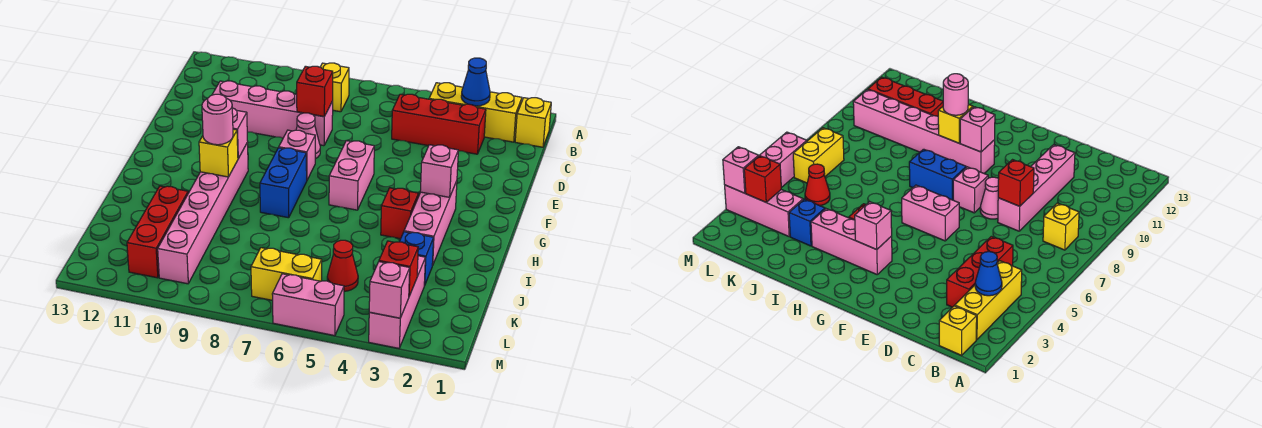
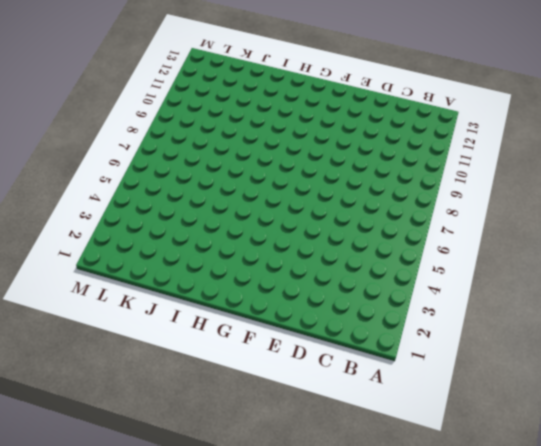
none -> yellow 1x1 brick [515,98,551,147]
none -> yellow 1x3 brick [429,83,522,142]
none -> yellow 1x1 brick [321,63,349,112]

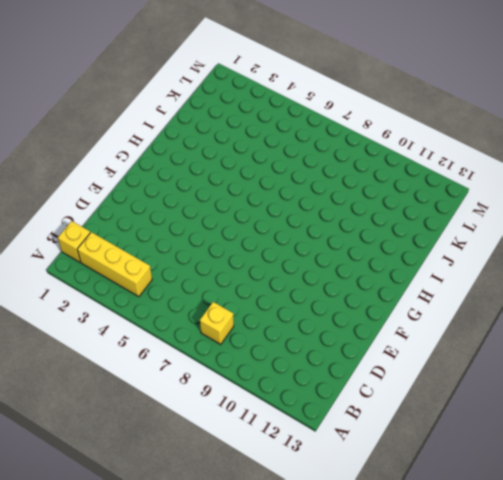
none -> red 1x3 brick [392,94,486,154]
none -> pink 1x4 brick [212,81,333,146]
none -> pink 1x1 cone [296,113,320,159]

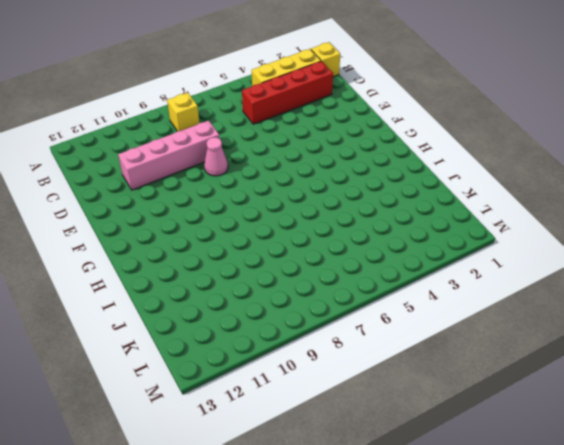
red 1x4 brick [242,61,333,124] -> red 1x3 brick [392,94,486,154]
none -> pink 1x2 brick [329,141,374,210]
none -> pink 1x1 brick [279,130,315,180]
none -> pink 1x3 brick [404,181,457,265]

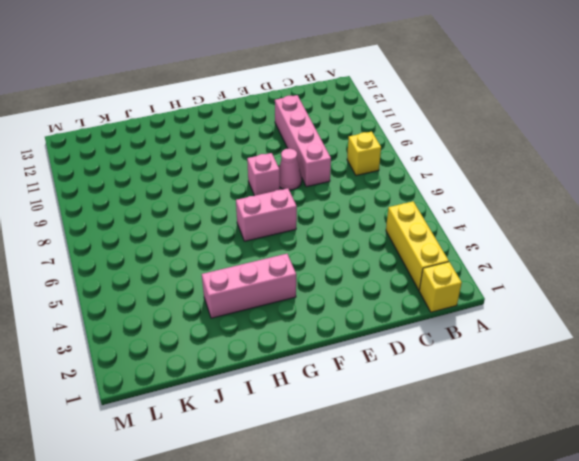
none -> red 1x3 brick [392,94,486,154]
none -> blue 1x2 brick [260,148,307,218]
none -> pink 1x6 brick [158,142,248,284]

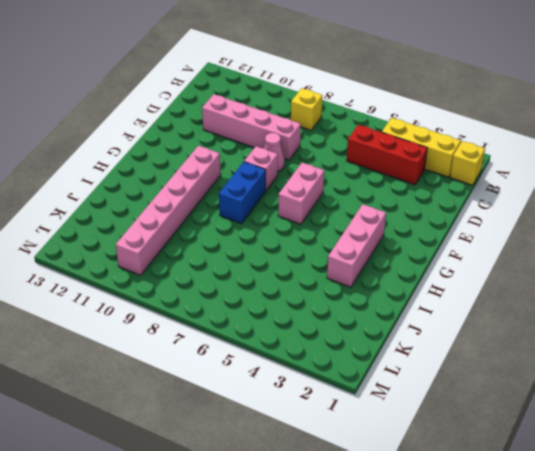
none -> red 1x1 brick [381,188,419,239]
none -> blue 1x1 brick [400,232,434,286]
none -> red 1x3 brick [127,186,188,278]

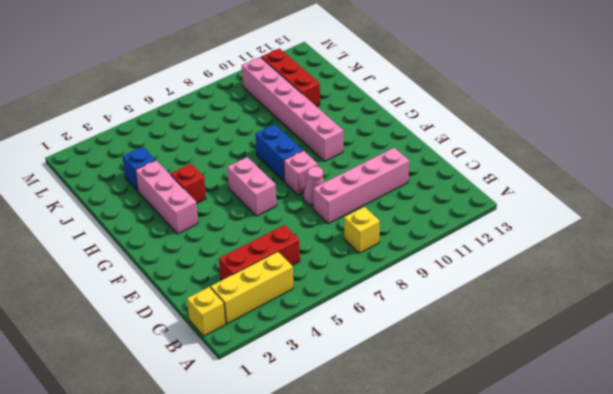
none -> pink 1x3 brick [369,256,425,348]
none -> red 1x1 cone [327,240,358,291]
none -> yellow 1x2 brick [251,248,322,300]

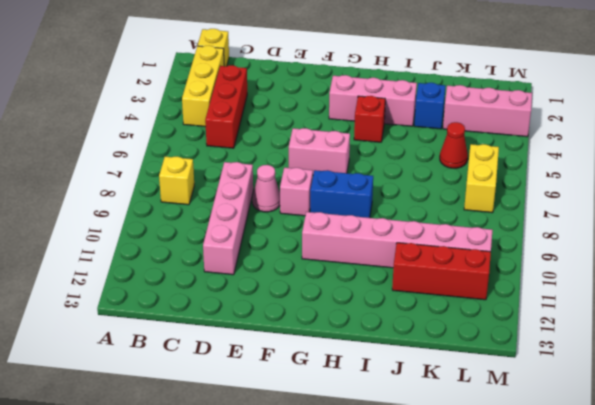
none -> pink 1x2 brick [272,274,344,336]
none -> blue 1x1 cone [461,58,490,106]
none -> red 1x1 brick [297,66,333,116]

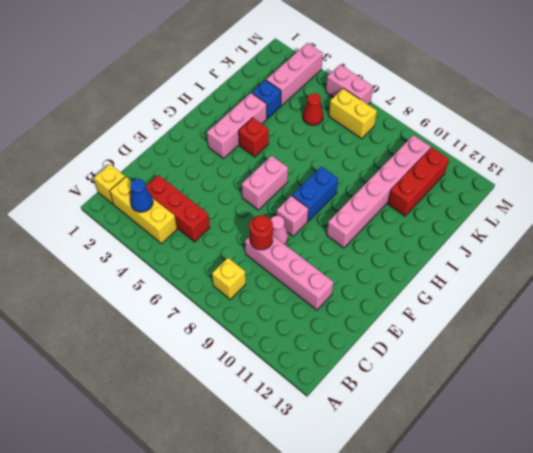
red 1x1 round brick [249,215,273,250] -> red 1x1 brick [297,66,333,116]
none -> pink 1x1 brick [420,145,458,197]
none -> pink 1x1 brick [232,108,248,158]
none -> yellow 1x1 brick [199,129,238,177]

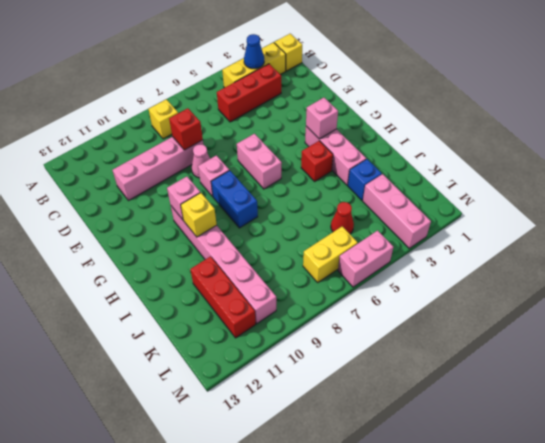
none -> red 1x1 brick [379,241,418,296]
none -> pink 1x1 brick [369,262,410,318]
none -> pink 1x1 round brick [202,94,233,145]

